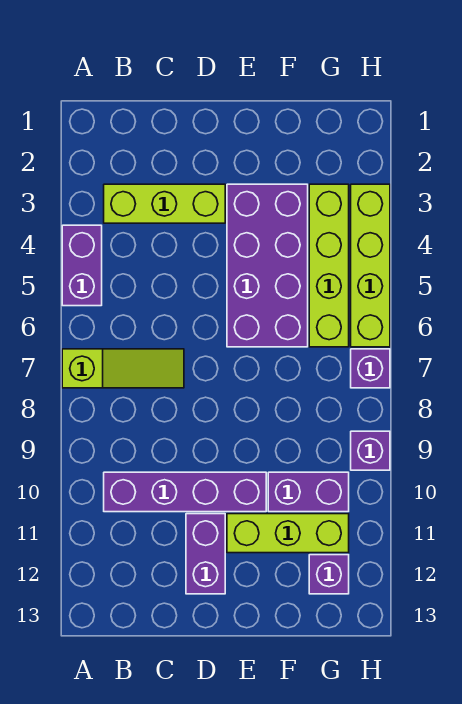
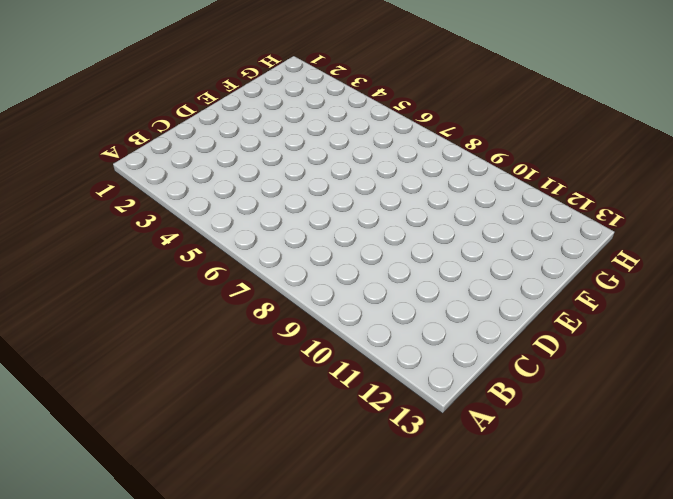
none -> purple 1x2 brick [62,225,102,306]
none -> lime 1x3 slope [62,349,184,388]
none -> lime 1x3 brick [104,184,225,223]

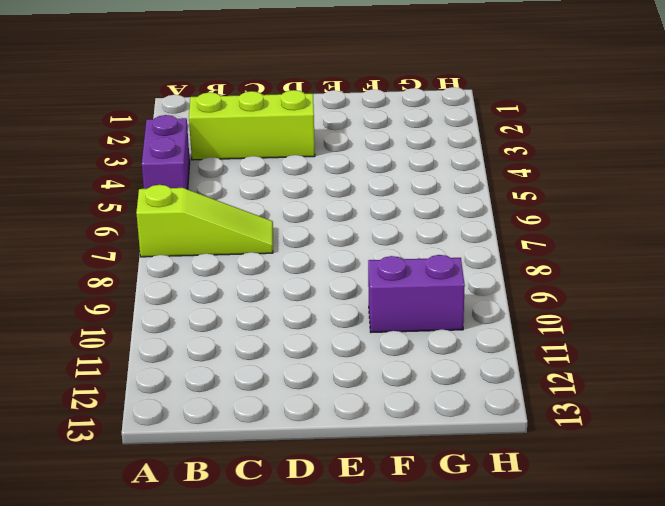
none -> purple 1x4 brick [104,472,266,512]
none -> purple 1x2 brick [186,514,225,594]
none -> purple 2x4 brick [227,184,308,347]

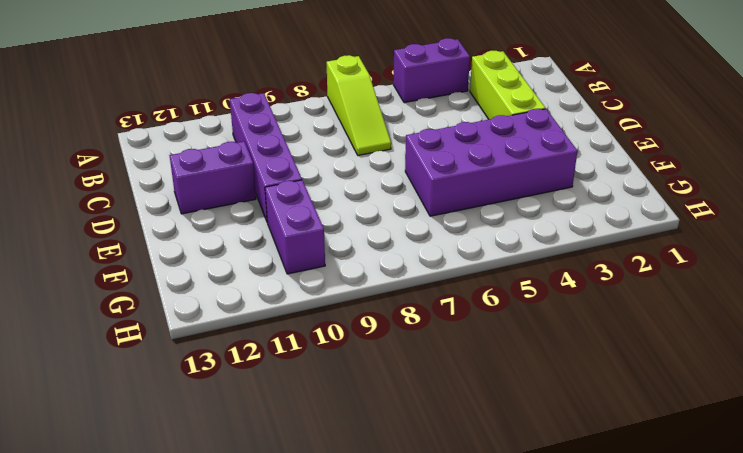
none -> lime 1x3 brick [227,514,349,553]
none -> lime 1x4 brick [309,184,349,347]
none -> purple 1x1 brick [309,555,349,594]

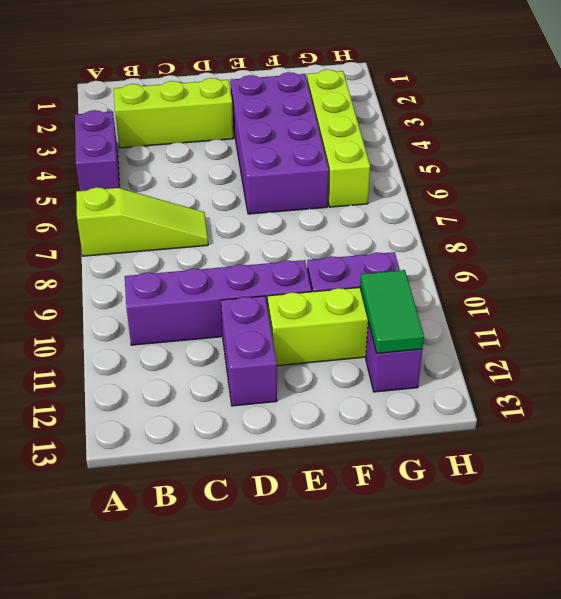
green 1x2 tile [360,270,424,353] -> none
none -> lime 1x4 brick [351,184,390,347]
none -> purple 1x1 brick [351,349,390,388]
none -> purple 1x1 brick [351,431,390,470]

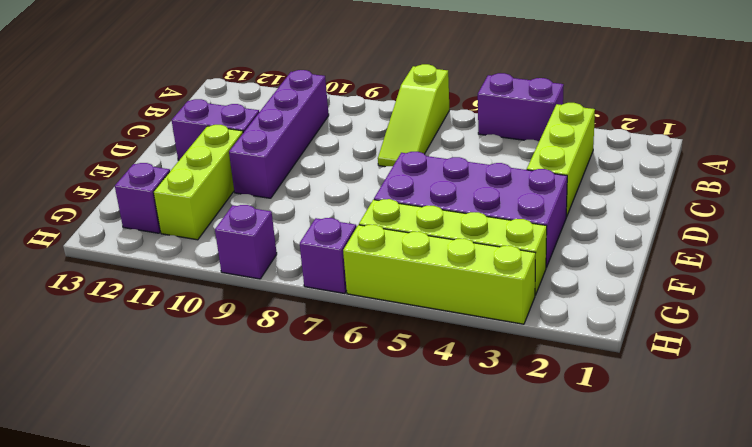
none -> purple 1x2 brick [268,472,349,512]

